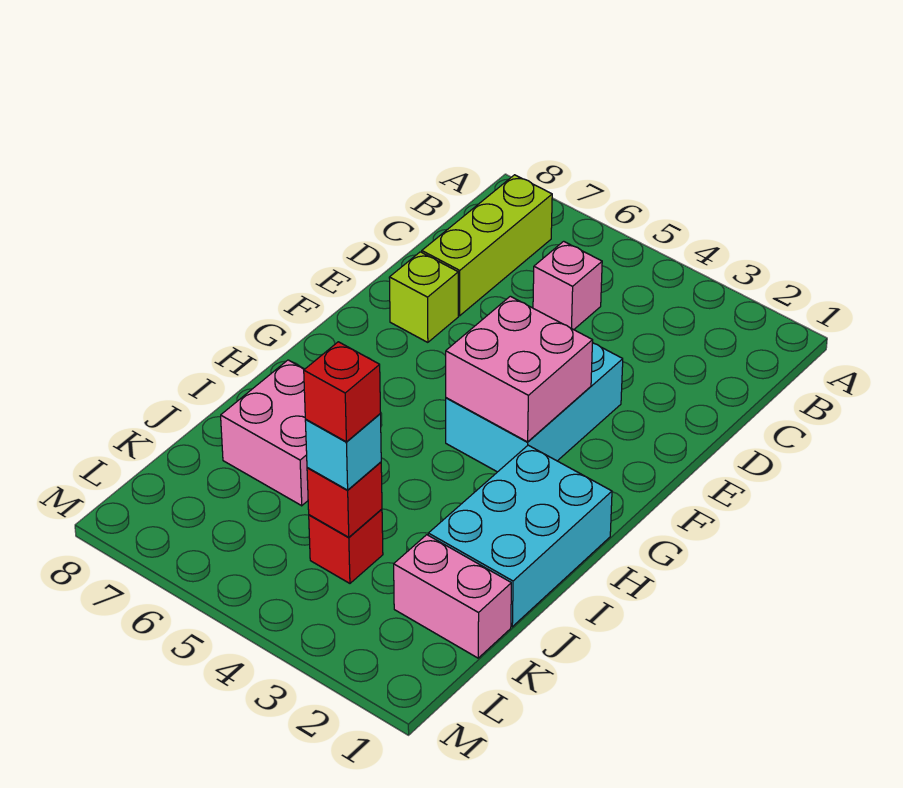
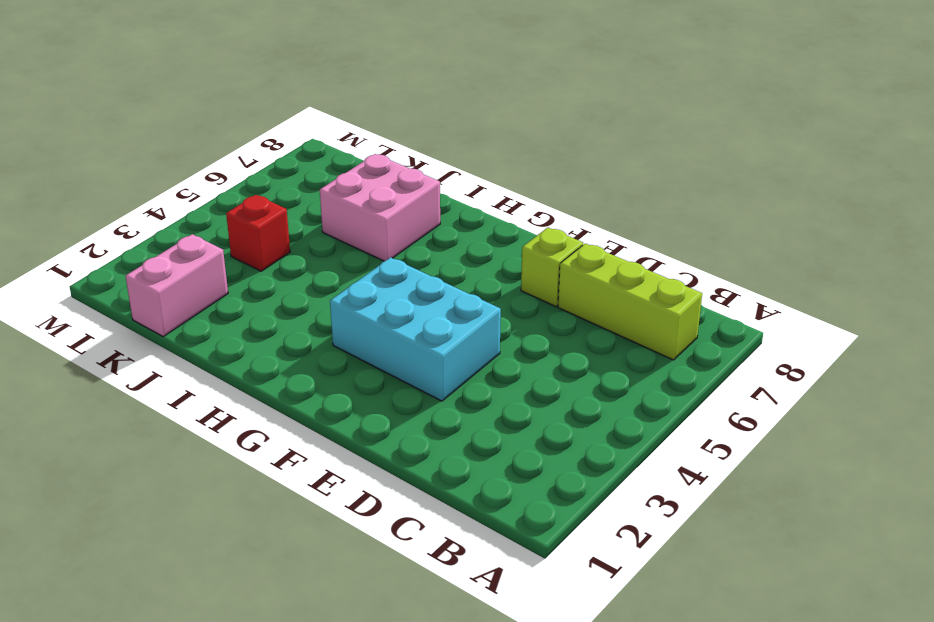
none -> pink 1x1 brick [533,241,602,330]
none -> cyan 2x3 brick [428,445,612,627]
none -> pink 2x2 brick [446,296,593,442]

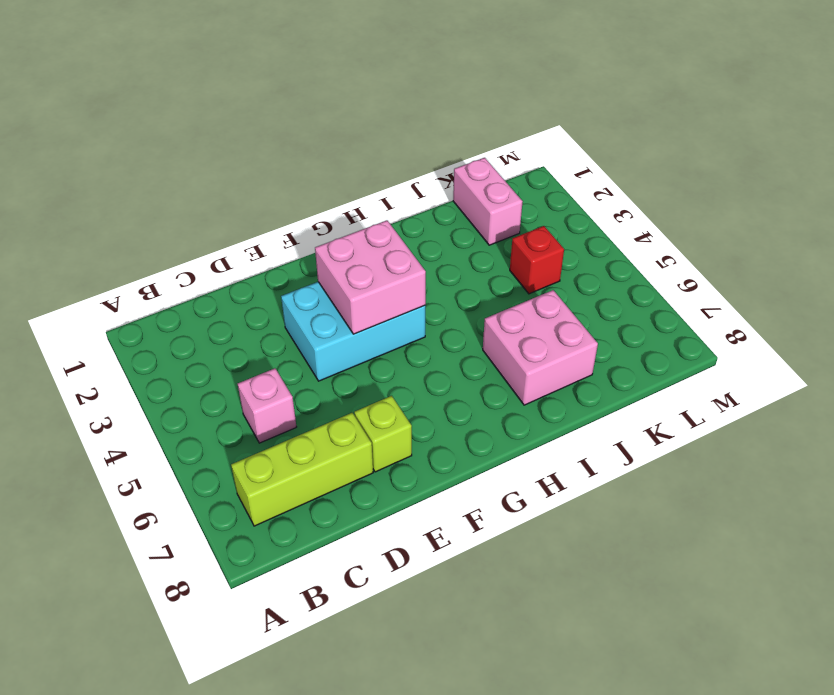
none -> cyan 2x3 brick [428,445,612,627]
none -> red 1x1 brick [307,462,382,537]
none -> cyan 1x1 brick [305,414,381,490]

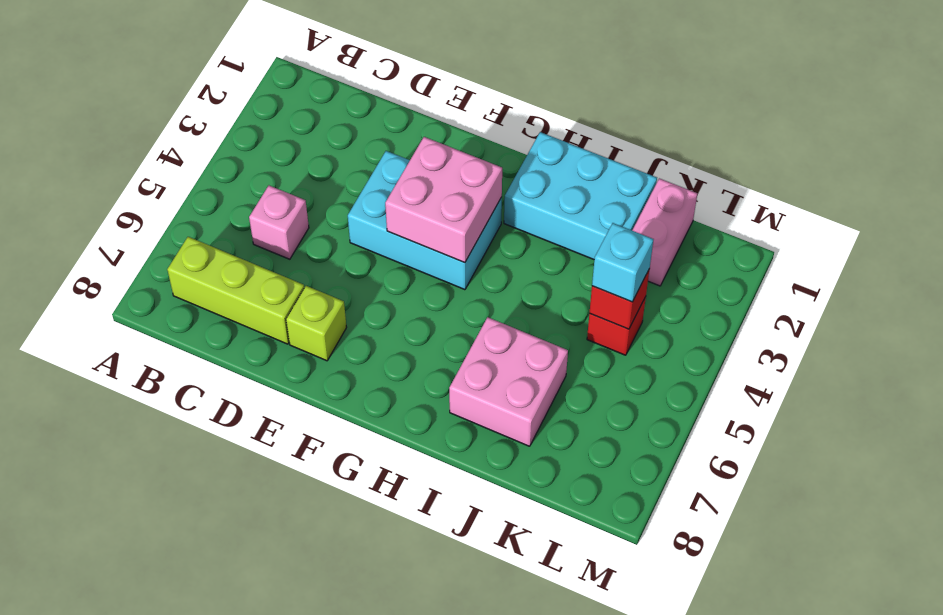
none -> red 1x1 brick [304,342,381,442]

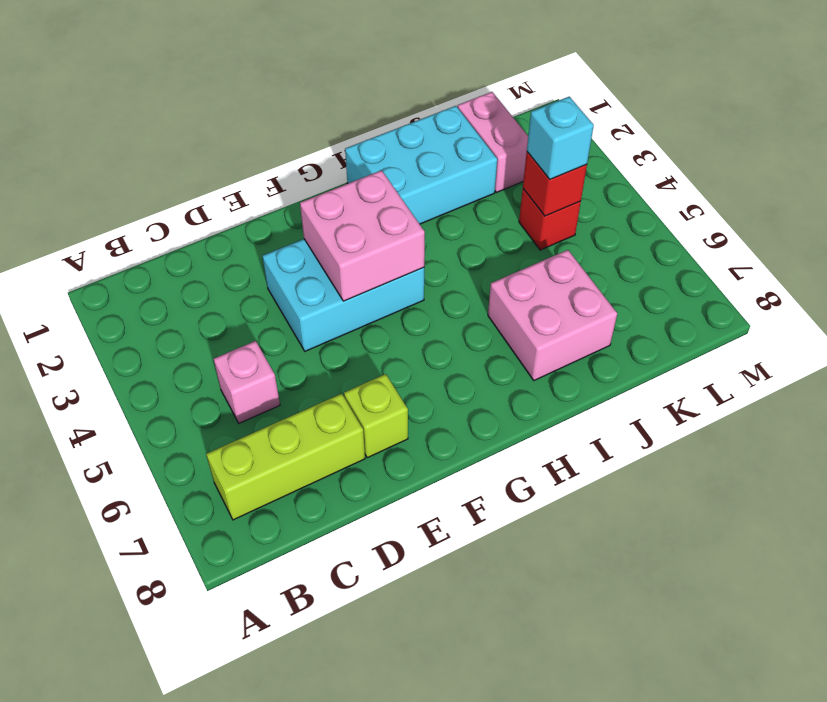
none -> red 1x1 brick [304,342,381,442]

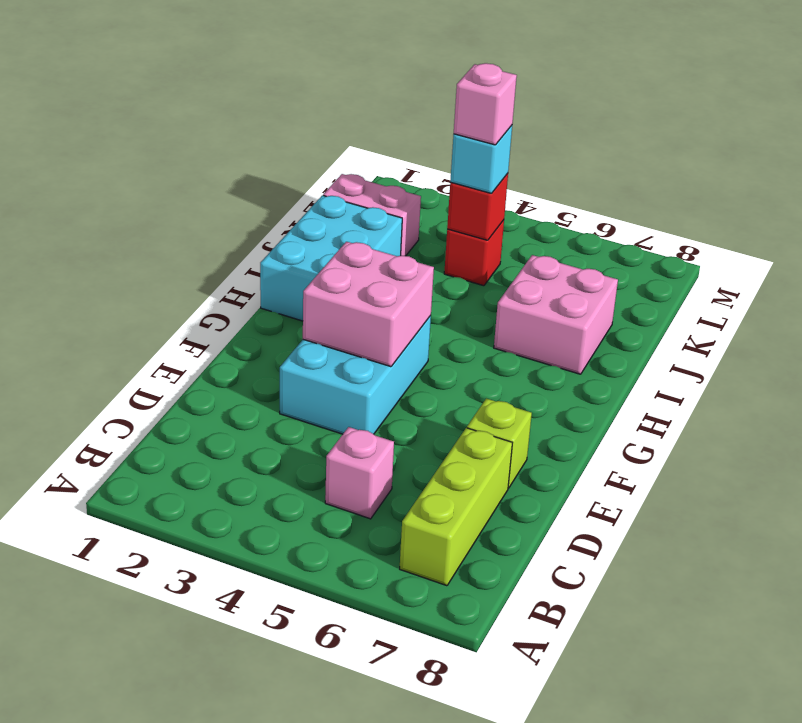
pink 1x1 brick [454,63,517,145] -> red 1x1 brick [304,342,381,442]

